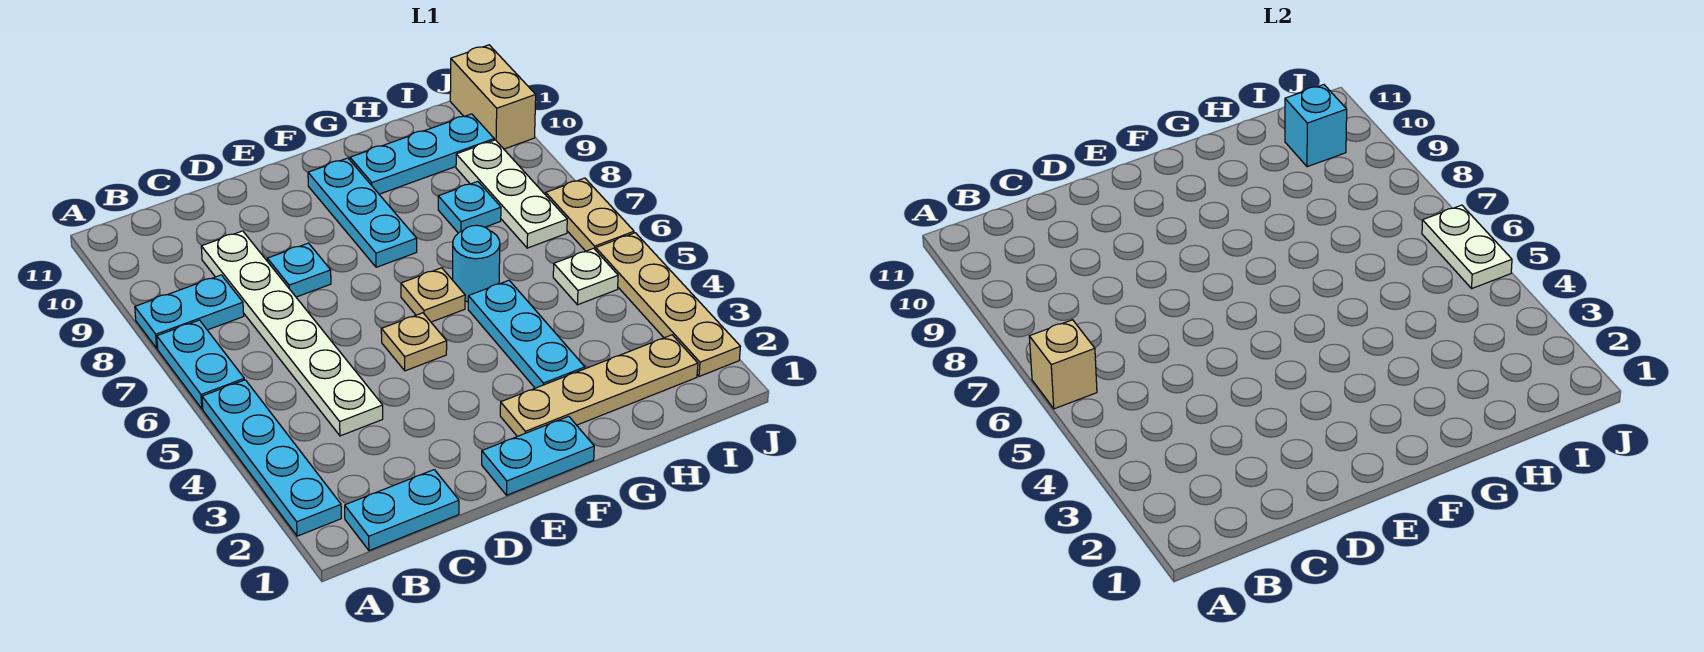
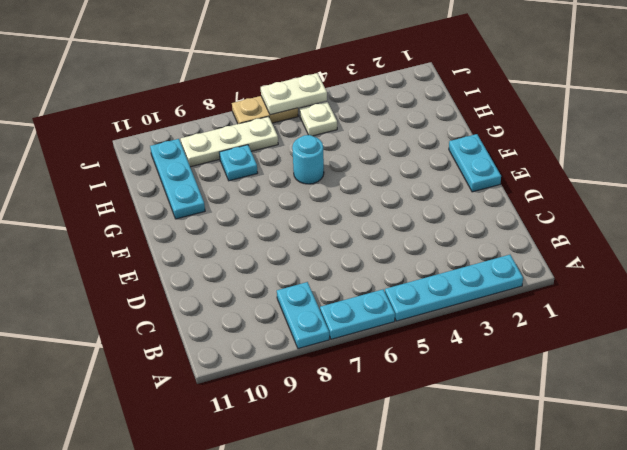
none -> cyan 1x2 plate [345,470,459,551]
none -> white 1x6 plate [201,231,383,436]
none -> cyan 1x1 plate [267,243,331,297]

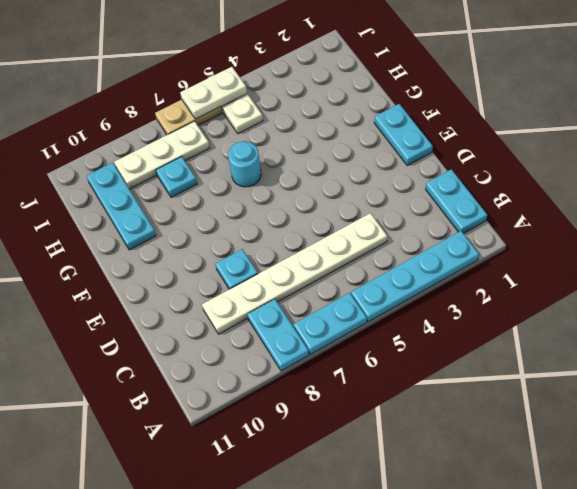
none -> tan 1x1 plate [381,313,447,371]
none -> tan 1x4 plate [500,335,698,437]
none -> tan 1x1 plate [401,268,465,322]

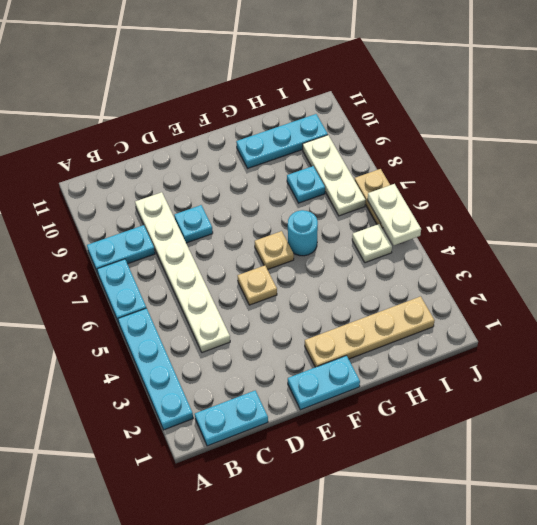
none -> cyan 1x3 plate [308,158,417,267]
none -> cyan 1x3 plate [468,280,585,388]
none -> tan 1x4 plate [596,233,740,376]

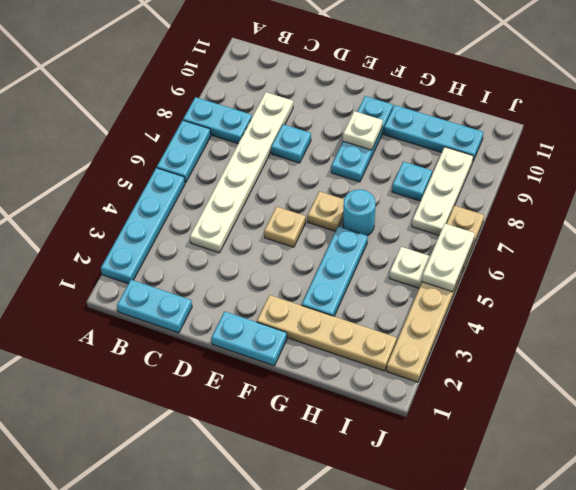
white 1x1 plate [343,111,383,150] -> none
none -> tan 1x2 brick [450,45,536,149]
none -> tan 1x1 brick [1029,320,1097,409]
none -> cyan 1x1 brick [1285,85,1347,167]

